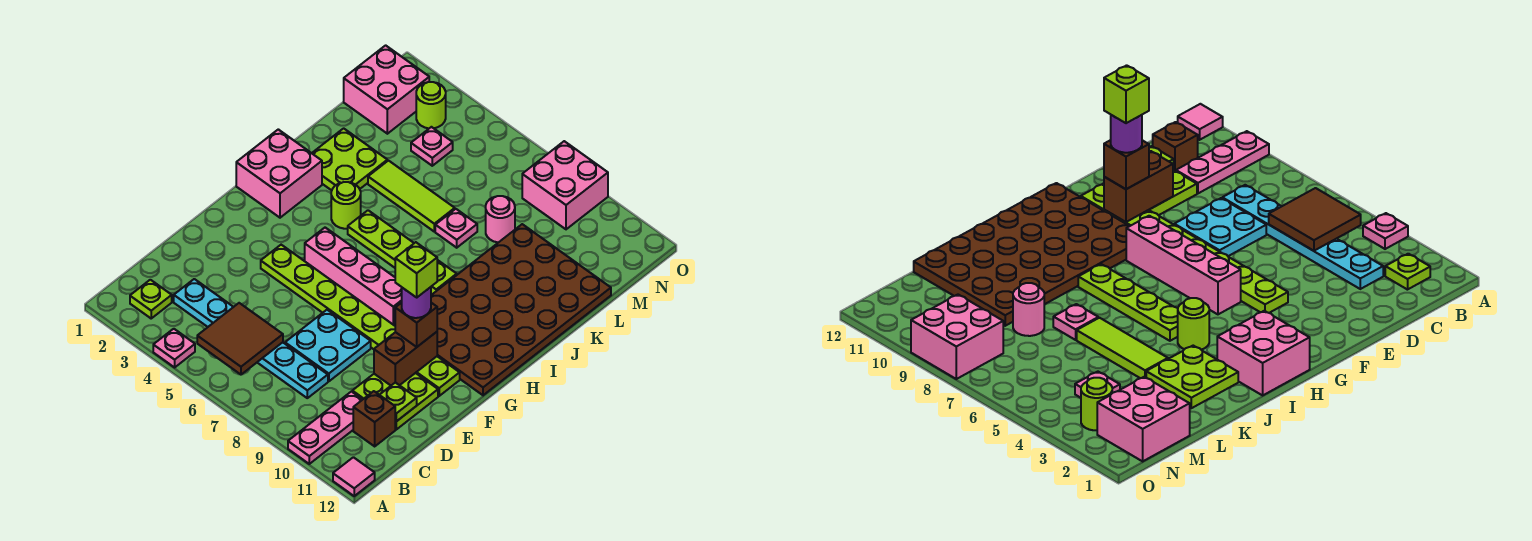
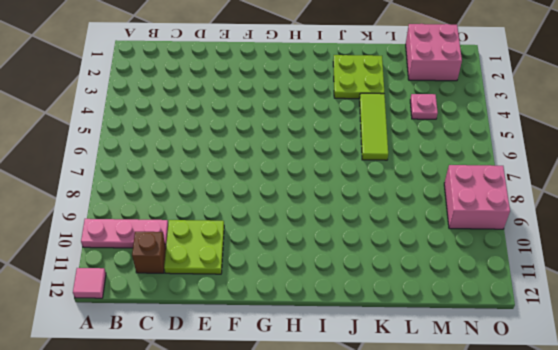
none -> pink 1x1 plate [153,329,195,367]
none -> lime 1x1 plate [130,280,172,318]
none -> cyan 1x6 plate [174,279,328,398]

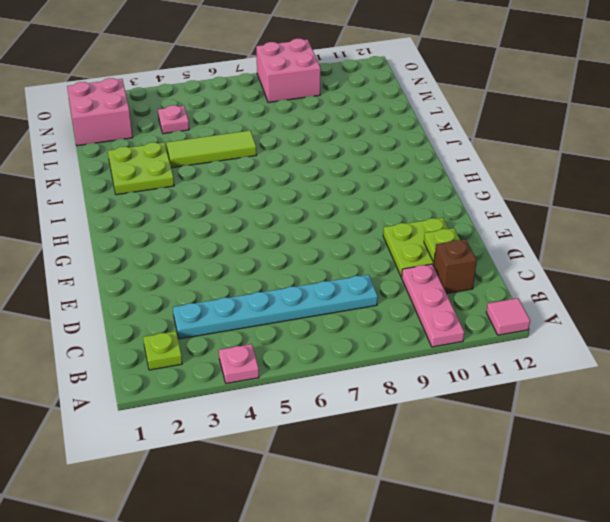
none -> cyan 2x2 plate [285,310,371,381]
none -> lime 1x8 plate [261,245,460,396]
none -> pink 1x4 brick [305,228,402,325]

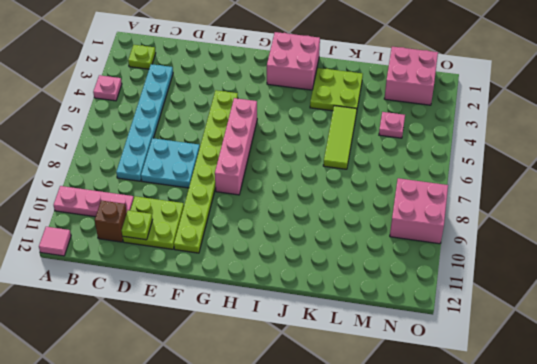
none -> brown 4x6 plate [394,224,611,395]
none -> lime 1x1 round brick [331,182,361,229]
none -> lime 1x4 plate [348,210,457,294]

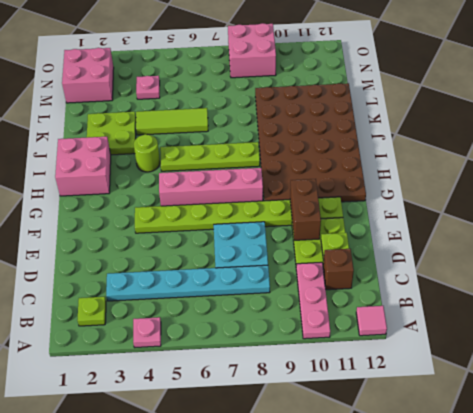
none -> pink 1x1 plate [435,209,477,248]
none -> pink 1x1 round brick [486,196,515,243]
none -> lime 1x1 round brick [416,82,446,128]

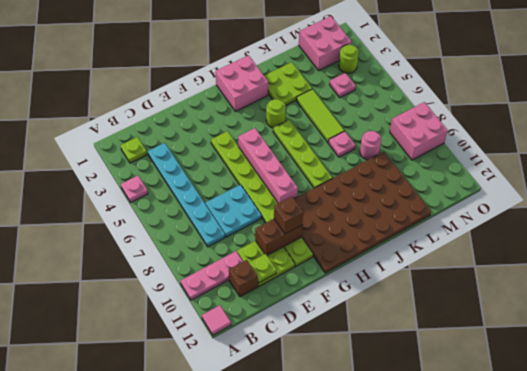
none -> brown 2x2 tile [197,303,283,375]
none -> purple 1x1 round brick [402,287,431,318]
none -> lime 1x1 brick [395,242,437,297]

